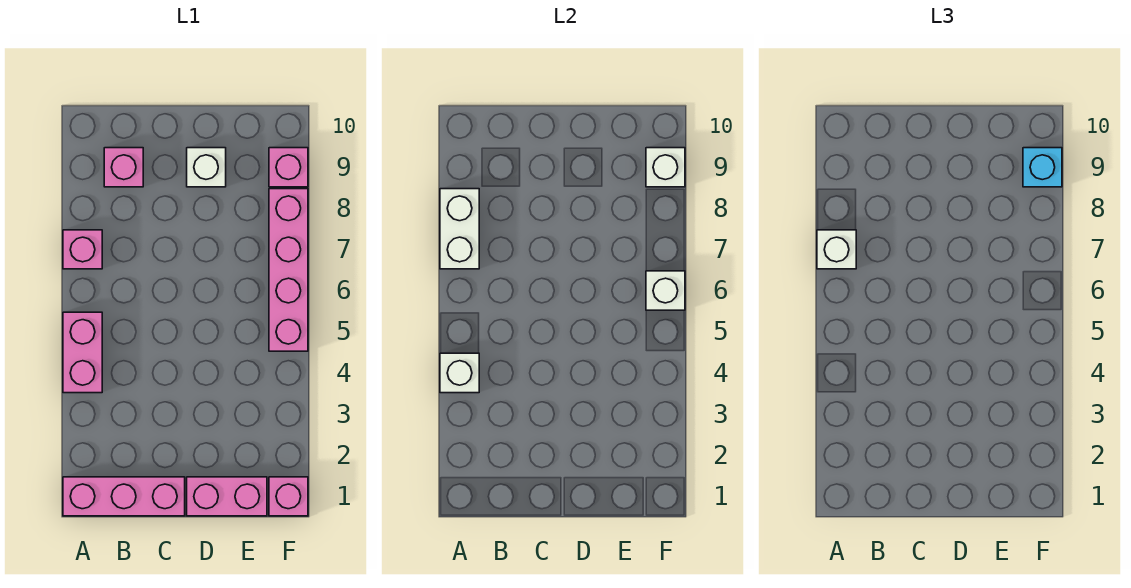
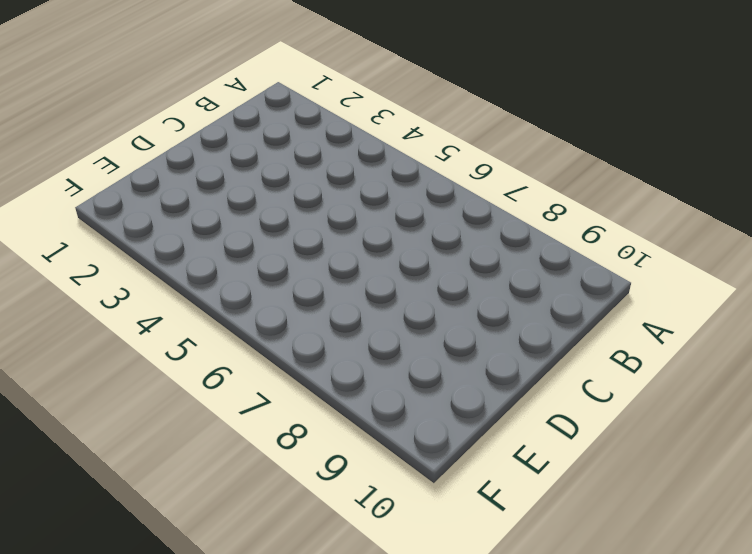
none -> pink 1x3 brick [63,477,185,516]
none -> pink 1x2 brick [63,312,102,393]
none -> pink 1x1 brick [63,230,102,269]

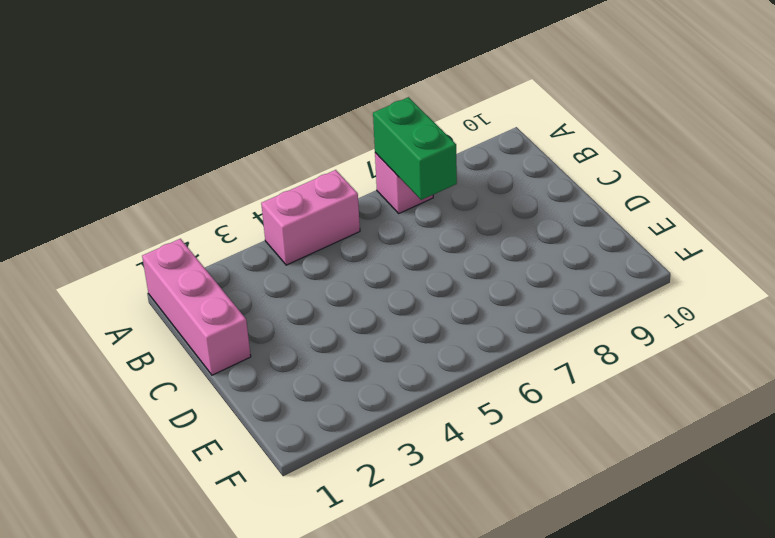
green 1x2 brick [373,97,457,200] -> white 1x2 brick [440,189,479,269]
none -> pink 1x1 brick [104,148,143,187]
none -> pink 1x2 brick [187,477,267,516]
none -> white 1x1 brick [187,148,226,187]

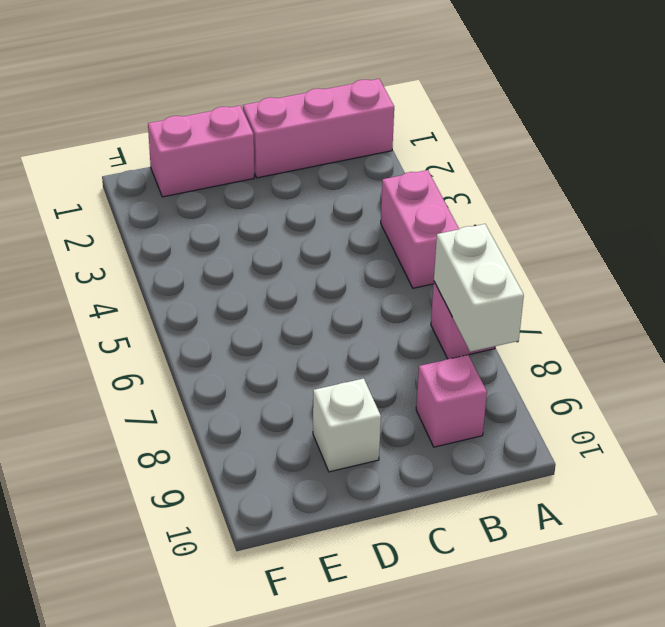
none -> pink 1x1 brick [269,477,308,516]
none -> pink 1x4 brick [269,189,308,351]
none -> pink 1x1 brick [269,148,308,187]

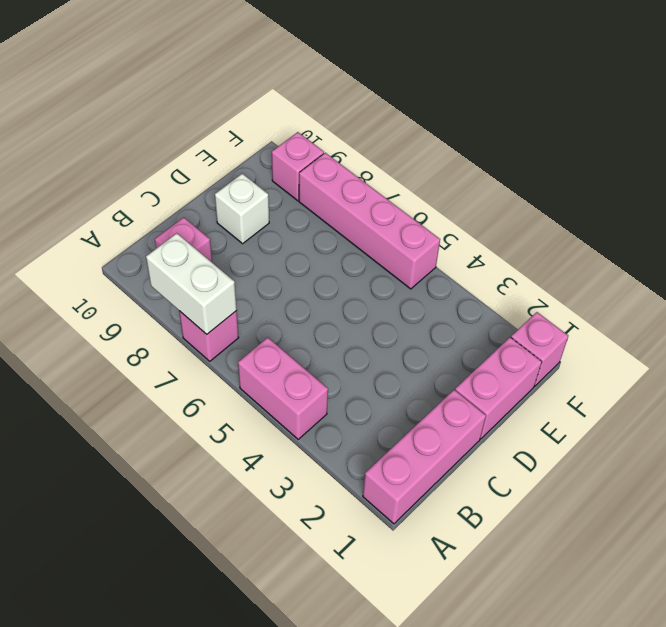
none -> white 1x1 brick [440,353,479,393]
none -> white 1x1 brick [646,271,685,310]
none -> white 1x1 brick [646,148,685,187]

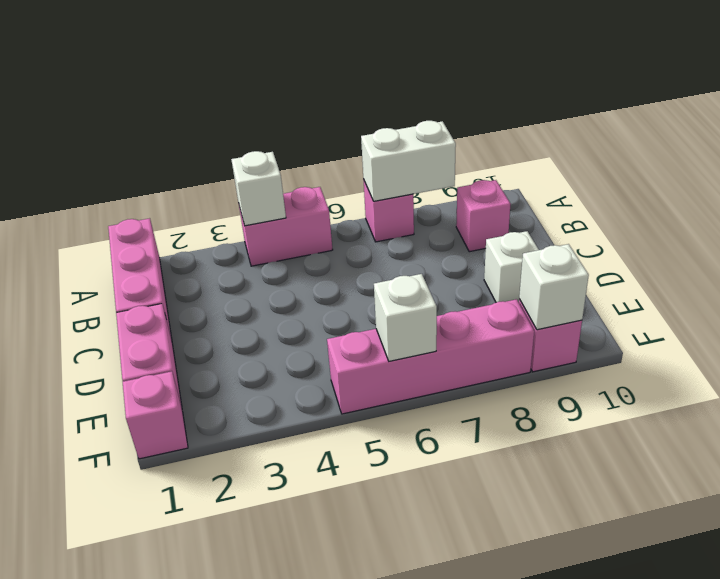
none -> white 1x1 brick [817,230,856,269]
none -> cyan 1x1 brick [1023,148,1062,187]

